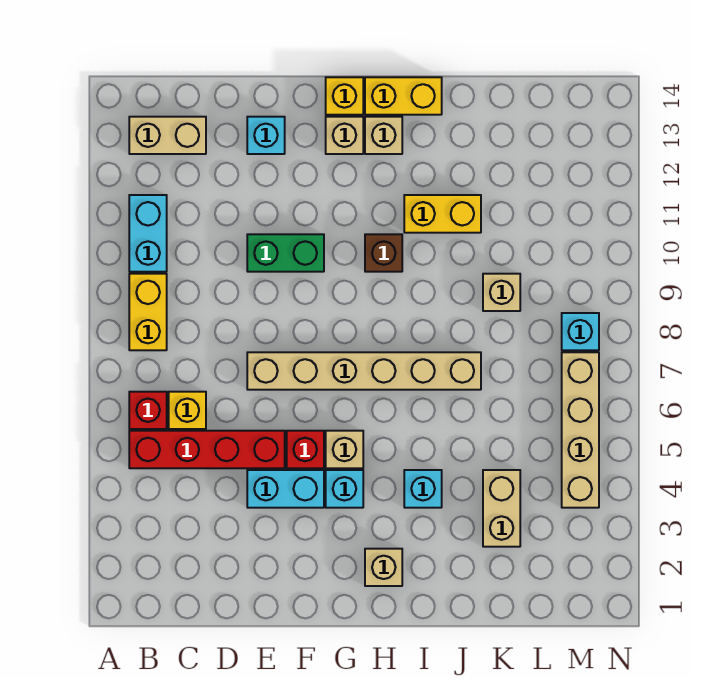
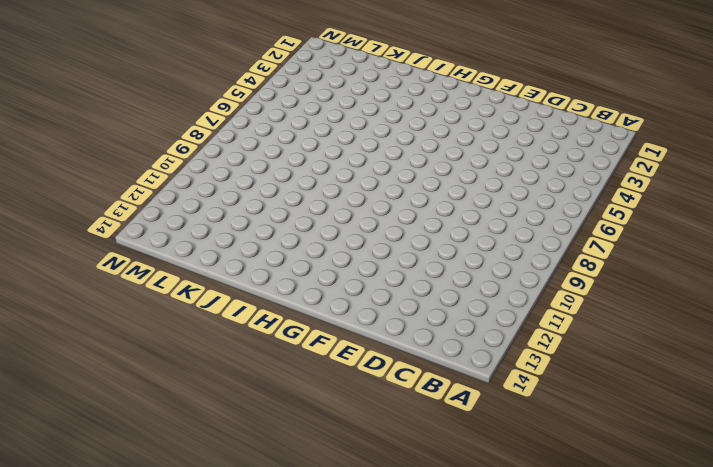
none -> red 1x4 brick [129,431,285,468]
none -> red 1x1 brick [129,392,167,429]
none -> yellow 1x2 brick [129,274,167,350]

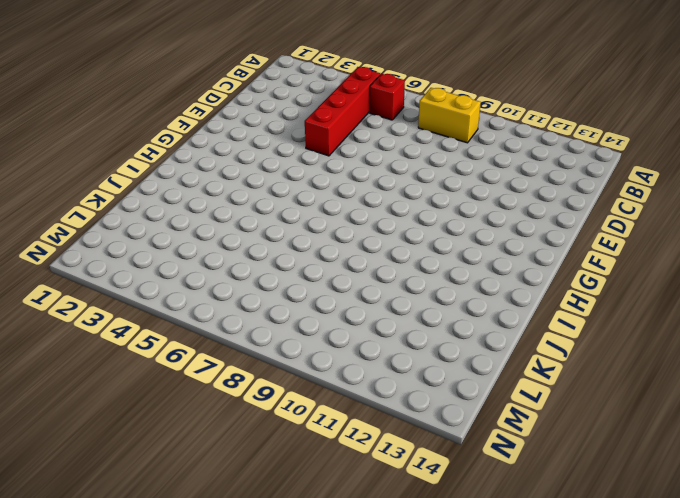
none -> cyan 1x2 brick [129,195,167,272]
none -> tan 1x2 brick [129,117,206,154]
none -> yellow 1x1 brick [169,392,206,429]

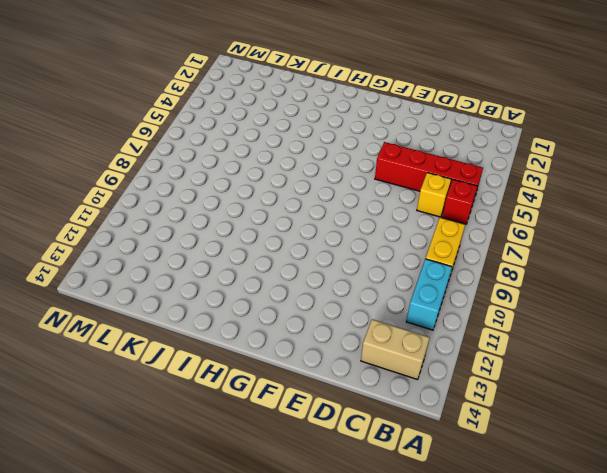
none -> cyan 1x2 brick [247,470,324,508]
none -> tan 1x6 brick [247,352,481,390]
none -> green 1x2 brick [247,234,324,272]

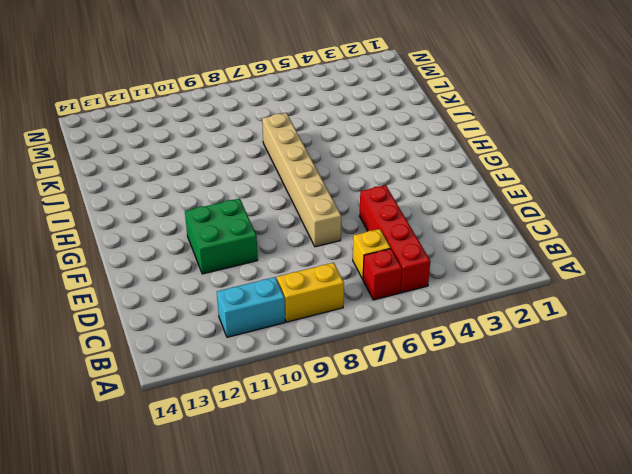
green 2x2 brick [185,198,258,274] -> green 1x2 brick [247,234,324,272]
none -> tan 1x2 brick [129,117,206,154]
none -> cyan 1x2 brick [247,470,324,508]
none -> cyan 1x1 brick [247,117,285,154]

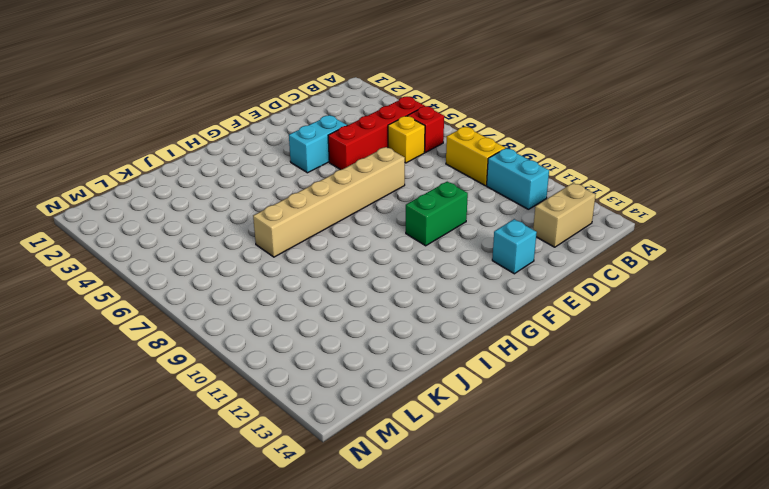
none -> red 1x1 brick [287,431,324,468]
none -> cyan 1x1 brick [326,470,363,508]
none -> tan 1x1 brick [326,431,363,468]

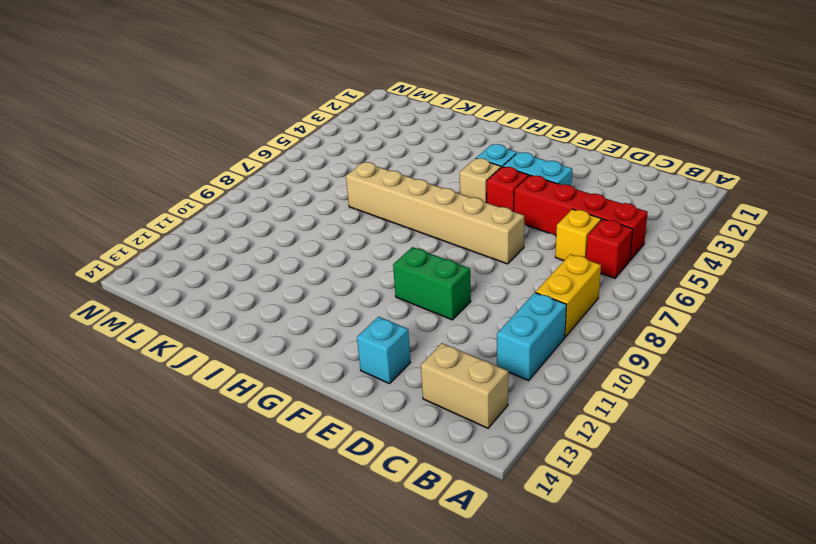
none -> tan 1x1 brick [326,117,363,154]
none -> yellow 1x1 brick [326,77,363,115]
none -> tan 1x1 brick [365,549,402,586]

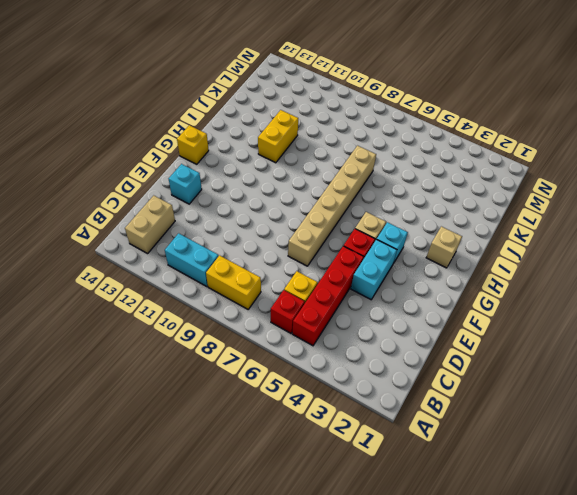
none -> green 1x2 brick [247,234,324,272]
none -> tan 1x1 brick [326,117,363,154]
none -> brown 1x1 brick [365,234,402,272]

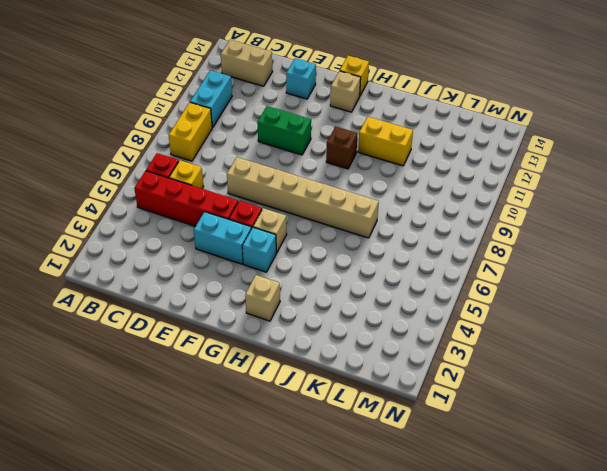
none -> tan 1x1 brick [365,117,402,154]
none -> yellow 1x2 brick [365,77,442,115]
none -> cyan 1x1 brick [404,470,442,508]

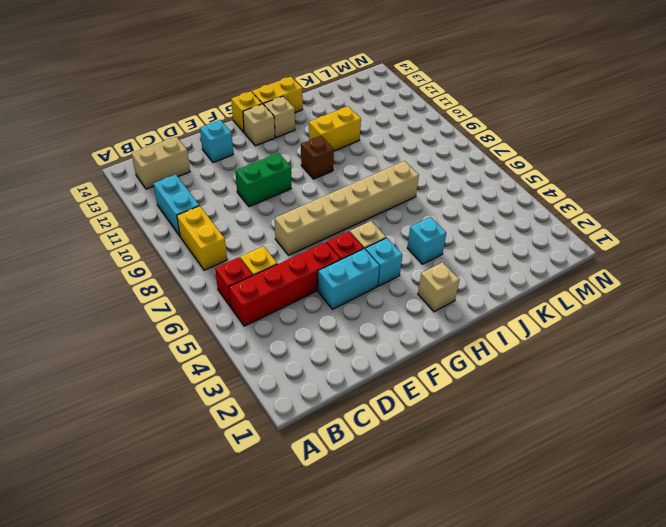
none -> tan 1x2 brick [483,470,520,547]
none -> tan 1x1 brick [483,274,520,311]
none -> tan 1x4 brick [562,352,599,508]

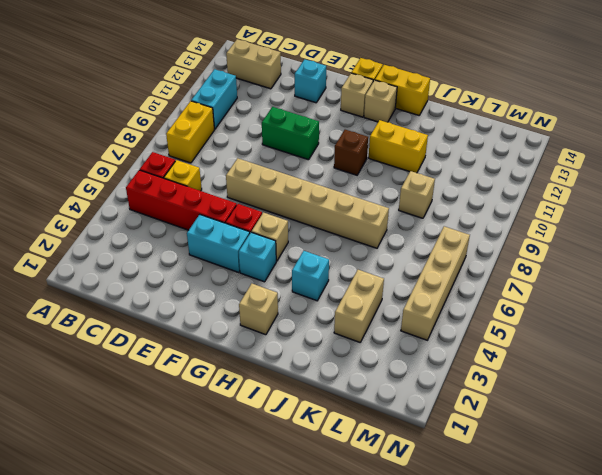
none -> cyan 1x1 brick [562,313,599,350]

